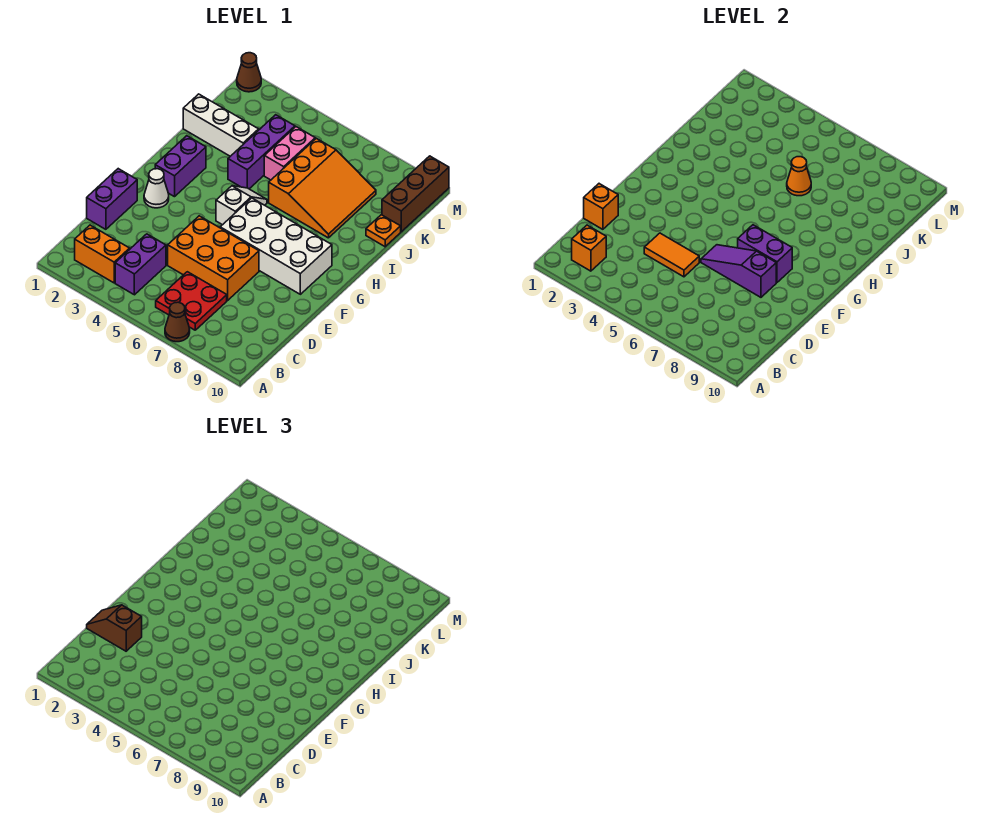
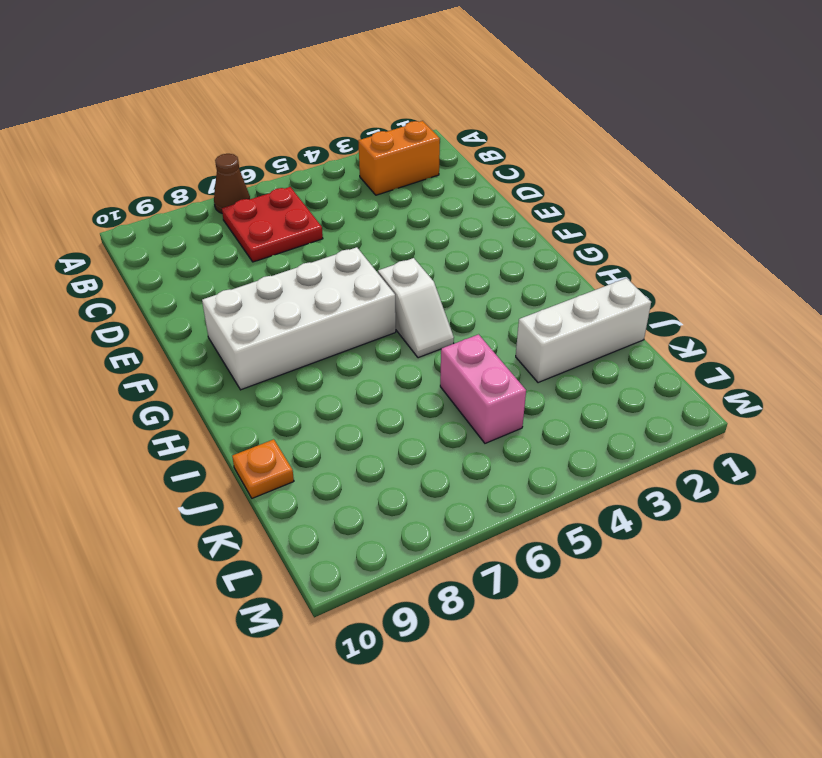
none -> purple 1x2 brick [115,234,166,295]
none -> purple 1x2 brick [87,169,137,229]
none -> orange 2x3 brick [168,216,259,300]

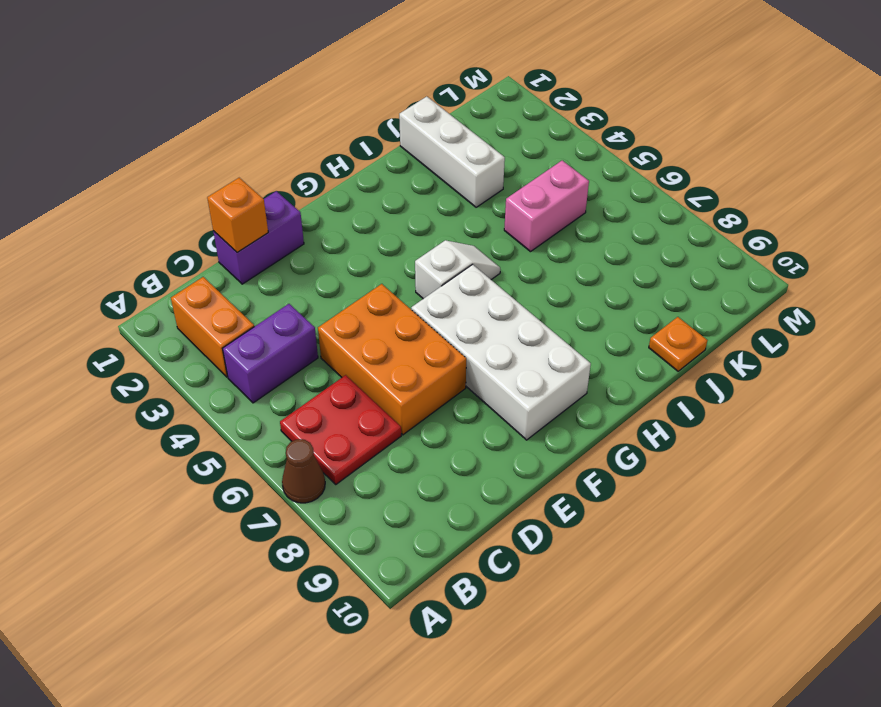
none -> white 1x1 cone [144,169,169,208]
none -> purple 1x2 brick [155,136,206,197]
none -> purple 1x3 brick [228,115,295,189]

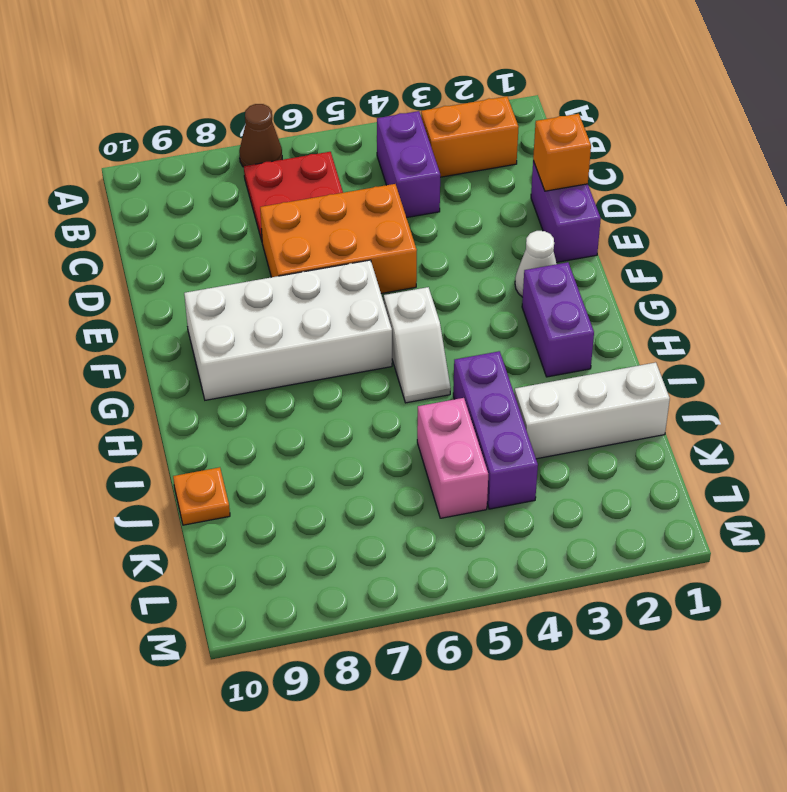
none -> orange 3x3 slope [269,138,376,238]
none -> brown 1x3 brick [382,156,449,232]
none -> brown 1x1 cone [237,53,261,92]

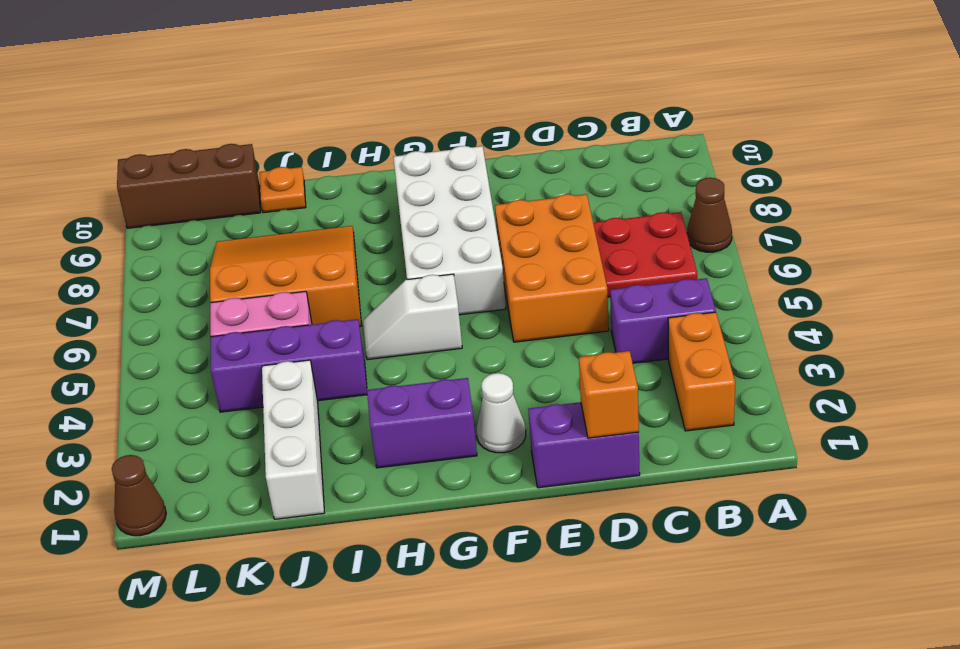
none -> orange 1x1 brick [572,225,606,271]
none -> orange 1x2 tile [644,233,699,277]
none -> purple 1x3 slope [701,245,776,297]

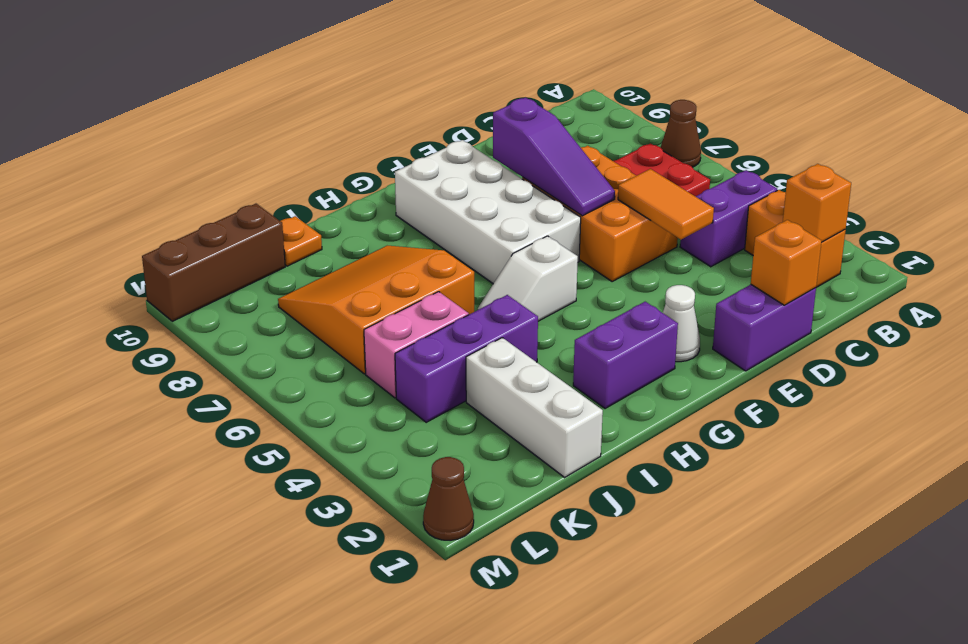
none -> purple 1x2 brick [738,225,792,282]
none -> orange 1x1 cone [787,157,811,196]
none -> brown 1x2 slope [87,605,142,651]

